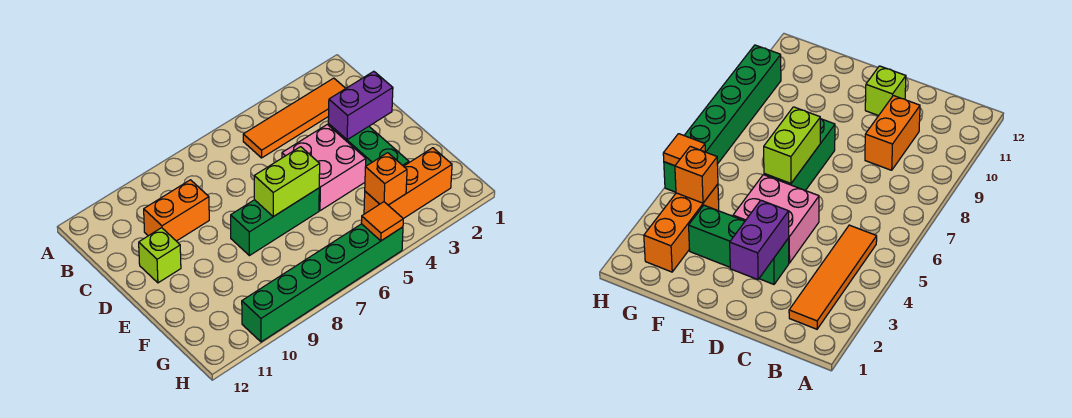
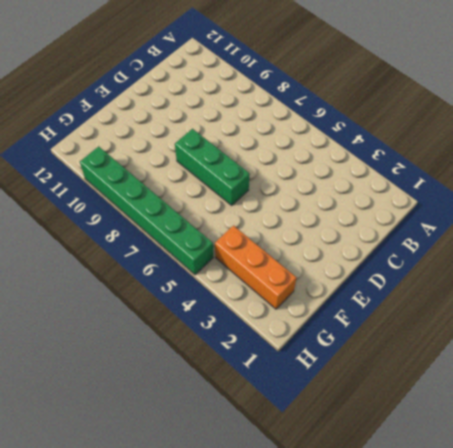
none -> orange 1x4 tile [243,78,346,158]
none -> orange 1x2 brick [144,180,209,241]
none -> green 1x3 brick [328,124,409,166]

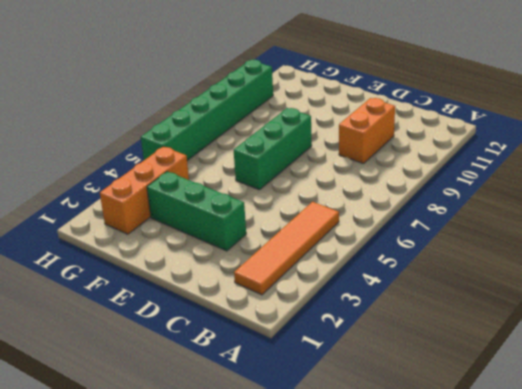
none -> pink 2x2 brick [282,124,366,211]
none -> lime 1x1 brick [139,228,181,283]
none -> purple 1x2 brick [328,71,393,140]

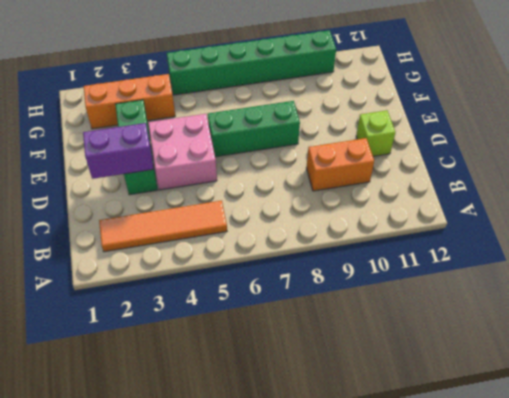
none -> lime 1x2 brick [254,147,320,217]
none -> orange 1x1 brick [365,153,407,205]
none -> orange 1x1 tile [361,202,403,241]

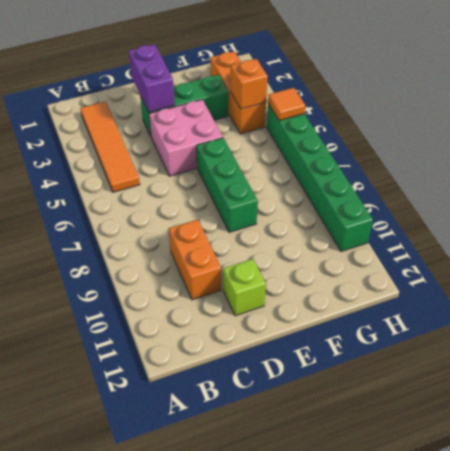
none -> lime 1x2 brick [254,147,320,217]

